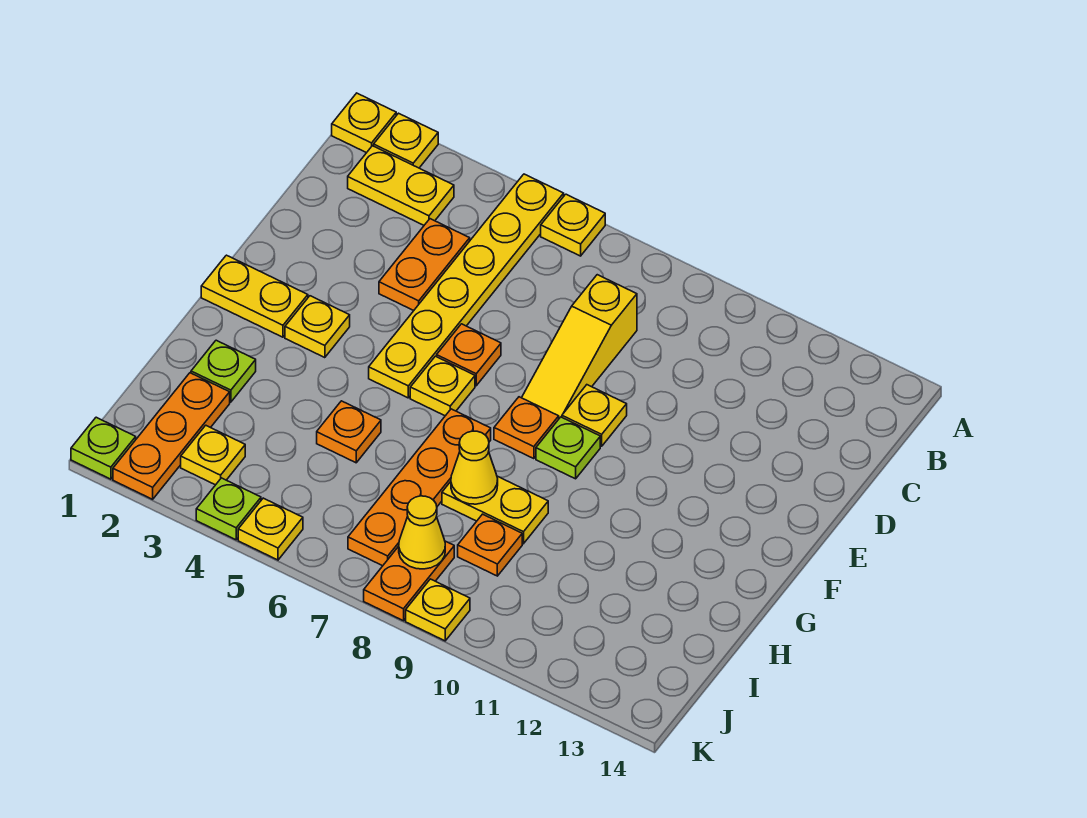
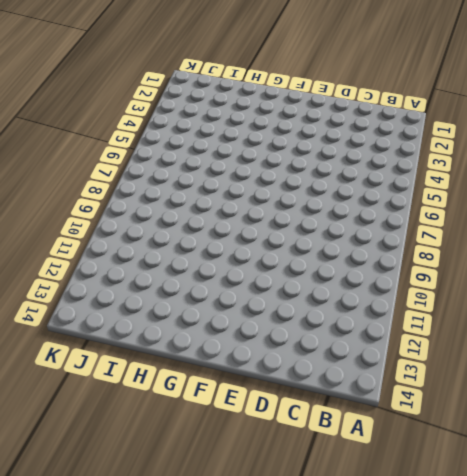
none -> yellow 1x1 plate [332,93,396,153]
none -> yellow 1x1 plate [374,113,438,168]
none -> yellow 1x6 plate [369,174,564,398]

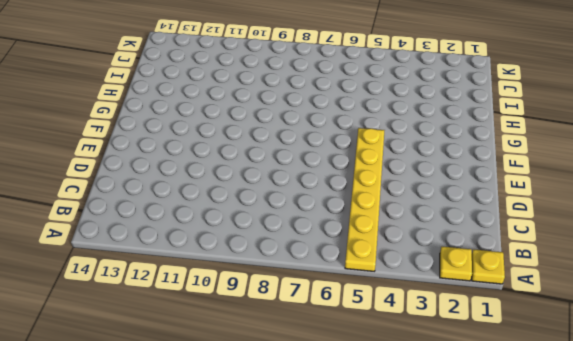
none -> yellow 1x1 plate [541,194,605,256]
none -> yellow 1x2 plate [348,146,454,225]
none -> orange 1x2 plate [379,219,470,311]

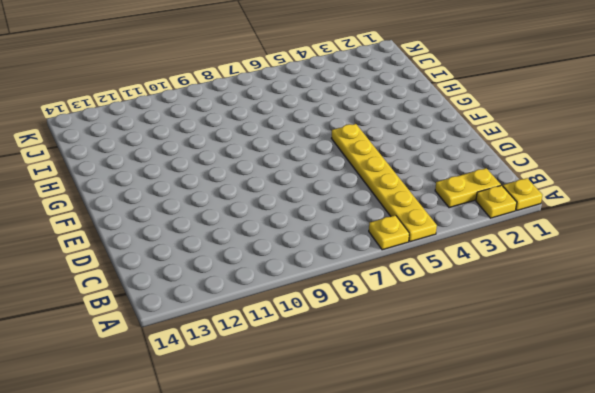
none -> orange 1x2 plate [379,219,470,311]
none -> yellow 1x3 slope [522,275,637,418]
none -> orange 1x1 plate [437,324,501,386]

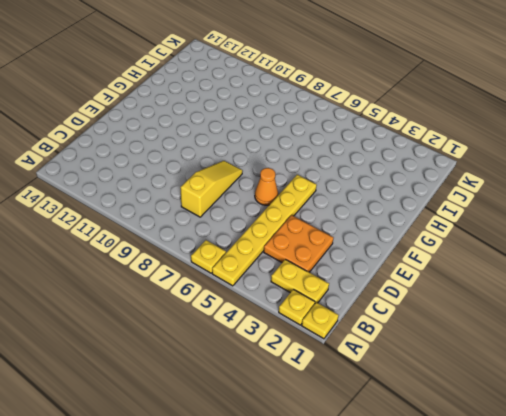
orange 2x2 plate [264,215,334,272] -> orange 1x2 plate [379,219,470,311]
orange 1x1 cone [255,168,278,205] -> orange 1x1 plate [437,324,501,386]
none -> yellow 1x1 plate [562,385,627,446]
none -> yellow 1x2 plate [201,255,308,337]
none -> yellow 1x1 plate [285,296,350,358]

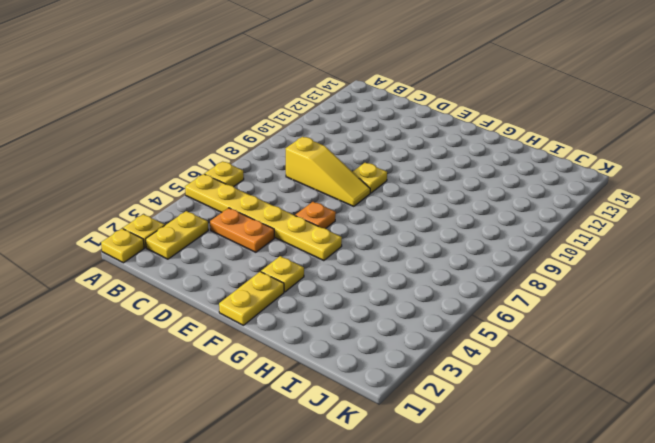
none -> yellow 1x1 plate [410,356,475,416]
none -> orange 1x1 plate [494,397,559,459]
none -> lime 1x1 plate [536,417,600,479]

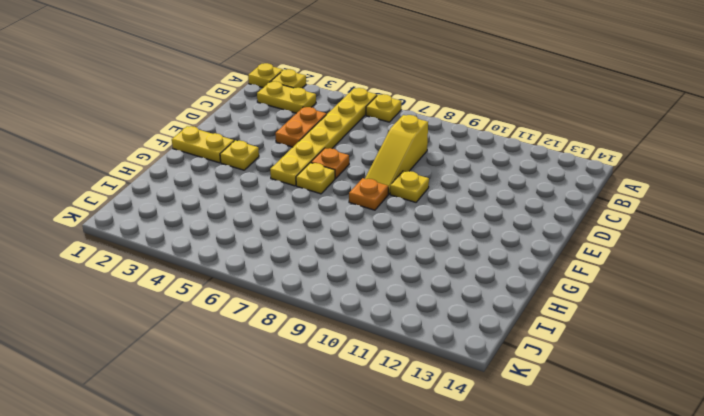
none -> lime 1x1 plate [536,417,600,479]
none -> orange 1x4 plate [348,409,491,566]
none -> lime 1x1 plate [191,340,256,402]

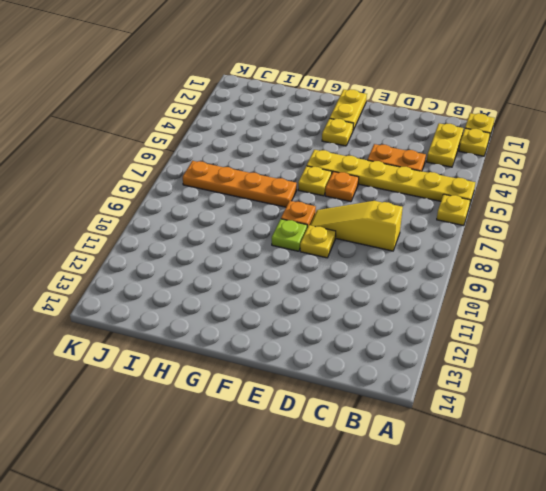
none -> lime 1x1 plate [191,340,256,402]
none -> orange 1x1 plate [317,401,381,463]
none -> yellow 1x2 plate [442,476,548,544]

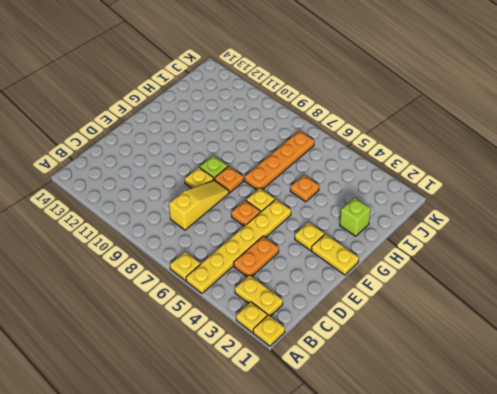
lime 1x1 brick [340,198,371,236] -> lime 1x1 plate [191,340,256,402]
none -> yellow 1x2 plate [442,476,548,544]
none -> orange 1x3 plate [113,373,230,499]
none -> orange 1x1 plate [458,514,522,576]

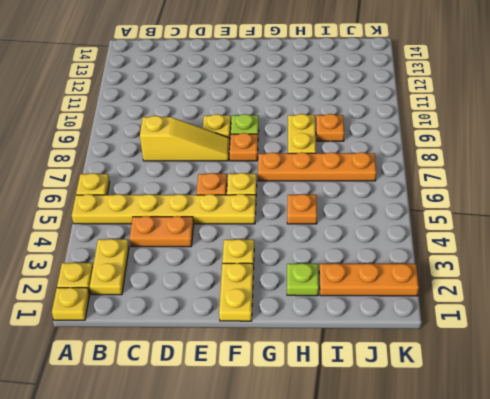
none -> yellow 1x1 plate [181,425,245,485]
none -> orange 1x2 plate [364,541,454,621]
none -> lime 1x1 plate [71,417,136,479]

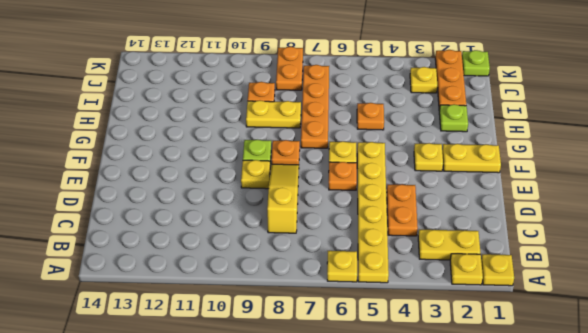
none -> lime 1x1 plate [196,478,261,540]
none -> yellow 1x1 plate [238,498,303,560]
none -> yellow 1x1 plate [406,579,470,641]

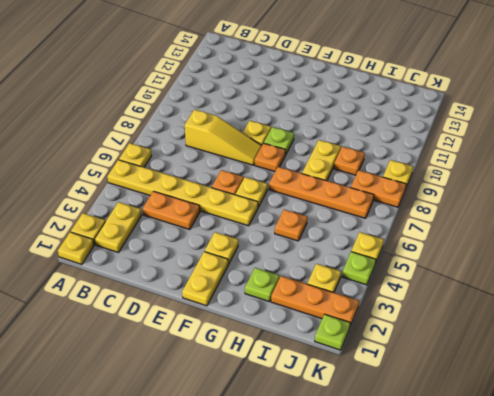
none -> yellow 1x1 cone [451,431,498,504]
none -> yellow 1x1 cone [399,496,445,569]

